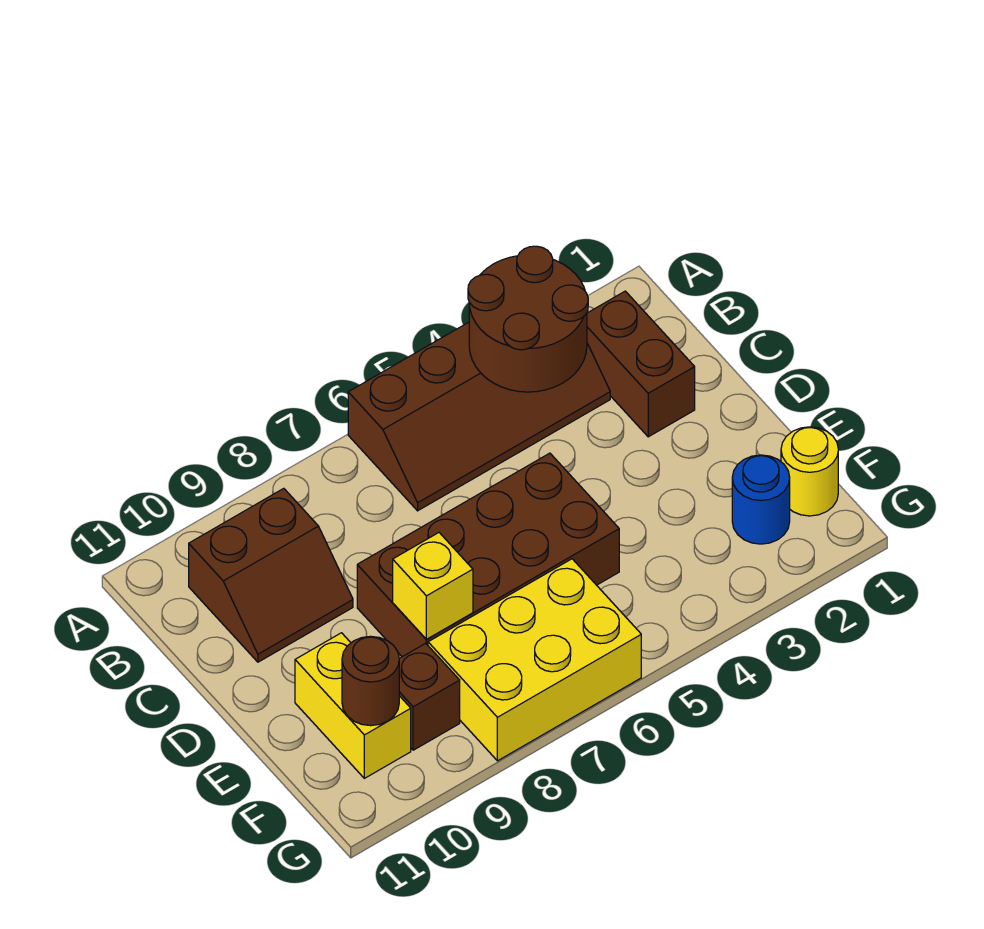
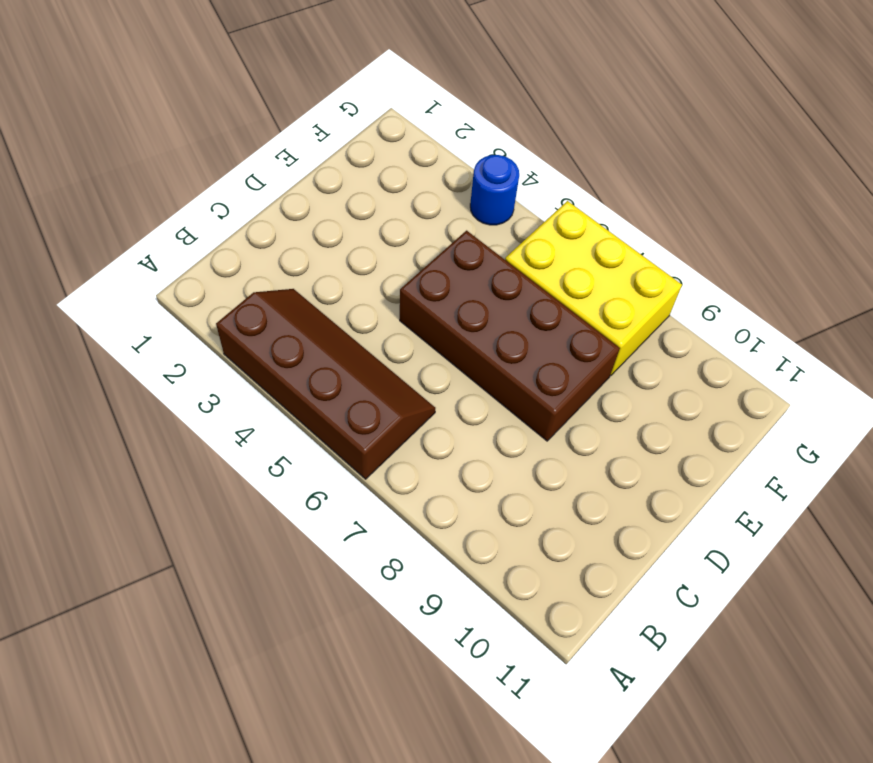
blue 1x1 round brick [470,155,519,225] -> blue 1x1 round brick moved to [732,455,790,544]
none -> brown 1x2 brick [587,291,695,437]
none -> brown 2x2 slope [189,488,353,662]
none -> yellow 1x2 brick [295,633,411,778]

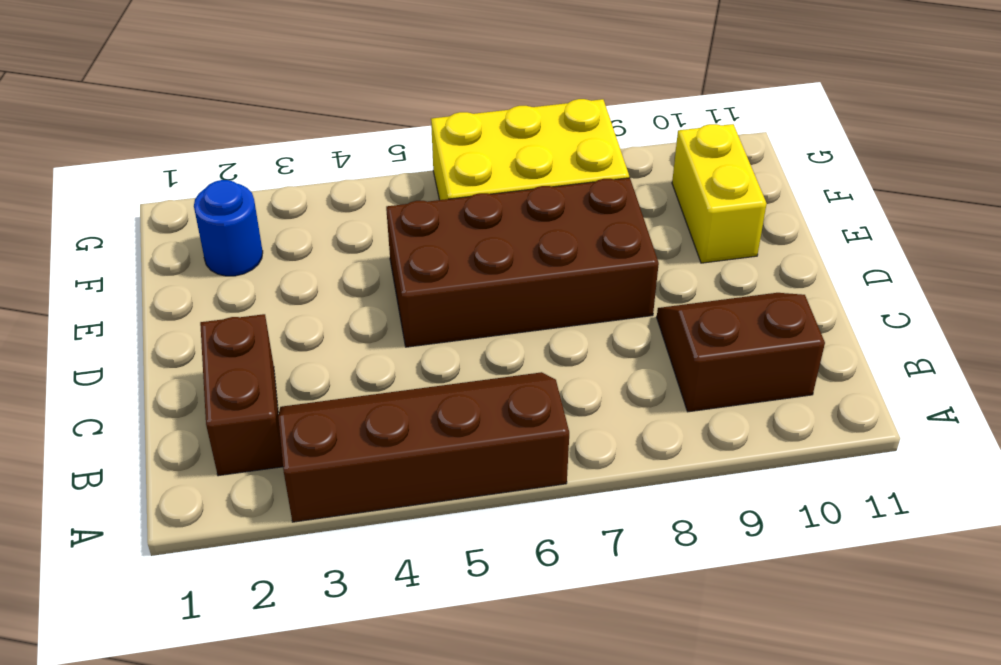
none -> yellow 1x1 round brick [781,427,838,516]
none -> brown 1x1 brick [399,643,460,750]
none -> brown 2x2 round brick [468,246,588,392]

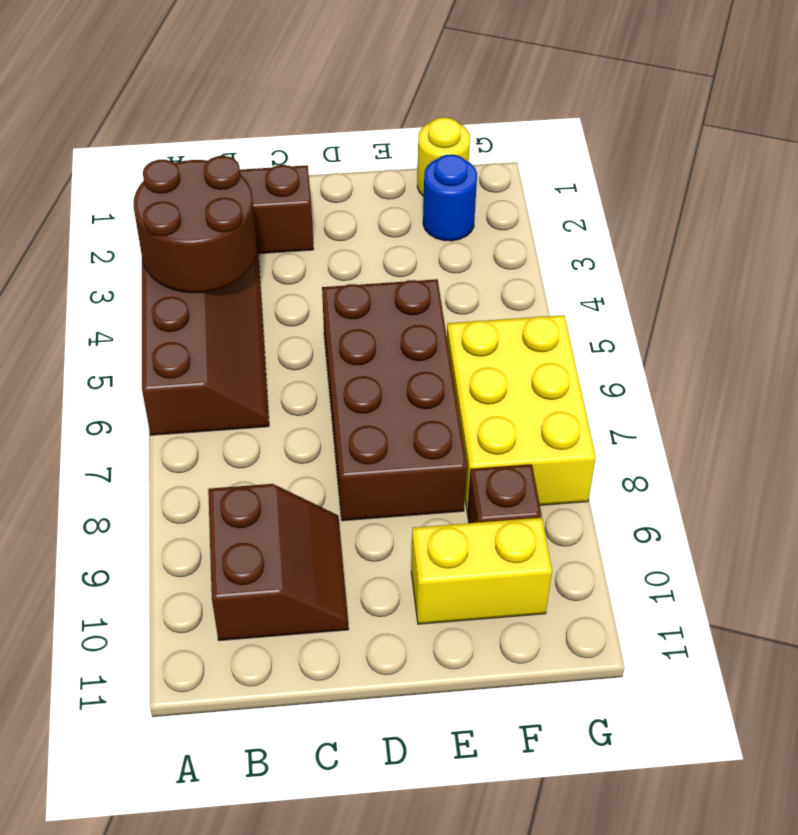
none -> yellow 1x1 brick [393,533,473,640]
none -> brown 1x1 round brick [342,636,399,726]

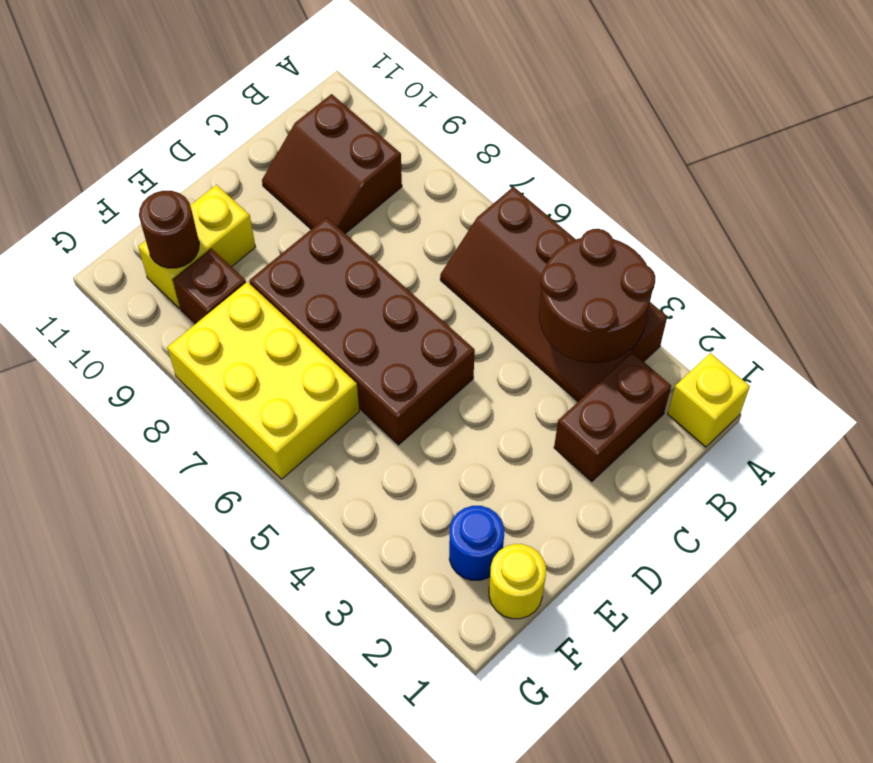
yellow 1x1 brick [668,353,750,447] -> yellow 1x1 brick moved to [393,533,473,640]

